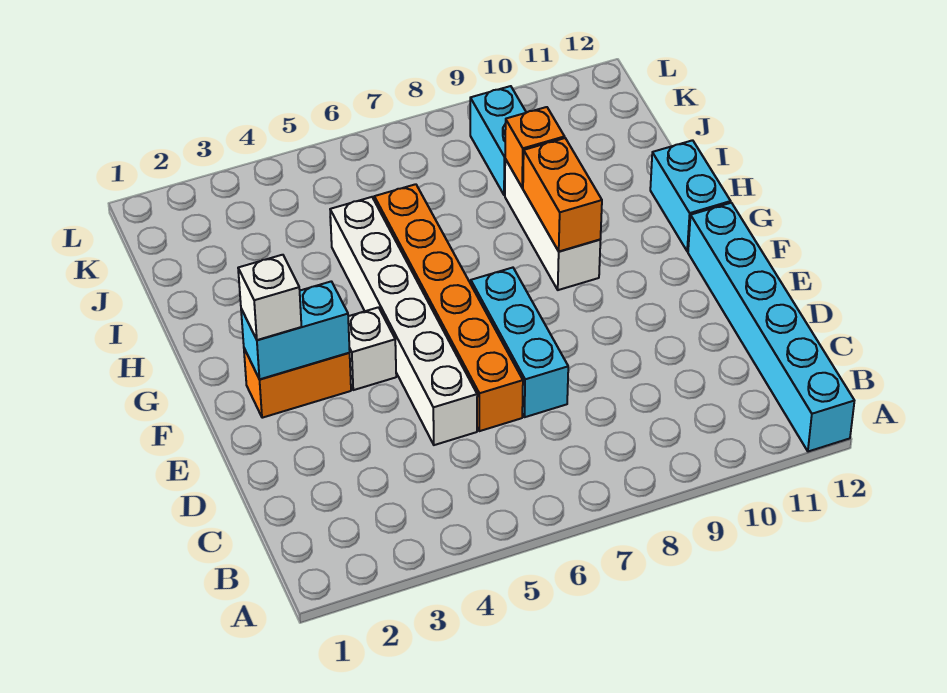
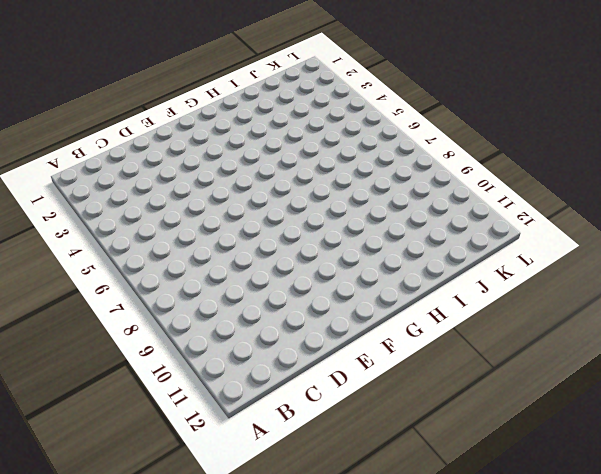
none -> cyan 1x6 brick [688,203,854,452]
none -> white 1x6 brick [330,197,477,445]
none -> orange 1x6 brick [374,184,523,431]

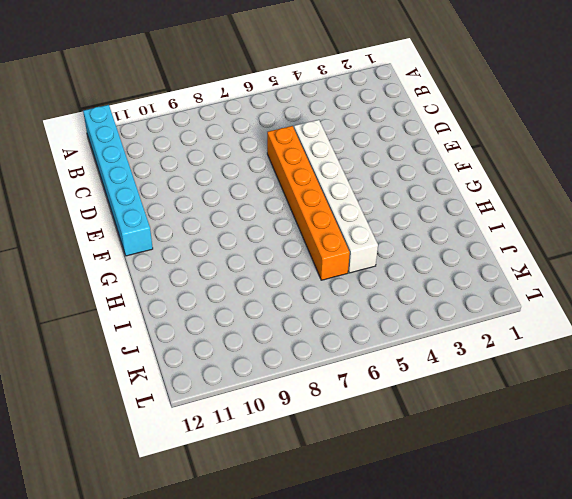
none -> cyan 1x3 brick [470,268,568,417]
none -> orange 1x2 brick [244,349,351,418]
none -> white 1x1 brick [348,307,396,390]

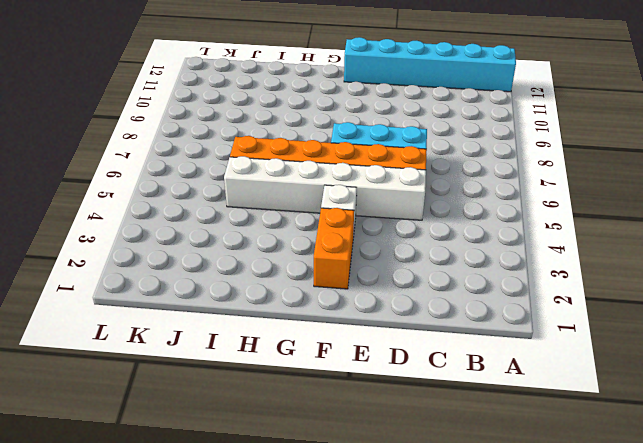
none -> white 1x3 brick [505,159,600,290]
none -> cyan 1x2 brick [650,140,731,251]
none -> cyan 1x2 brick [470,86,526,195]

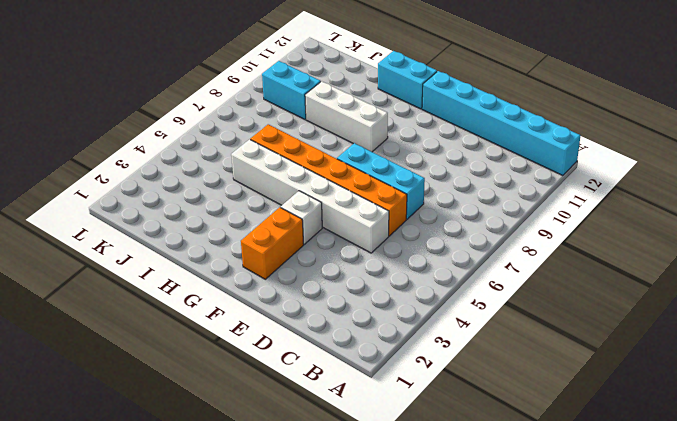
none -> cyan 1x2 brick [241,281,350,380]
none -> orange 1x2 brick [523,138,602,252]
none -> orange 1x1 brick [505,107,564,188]

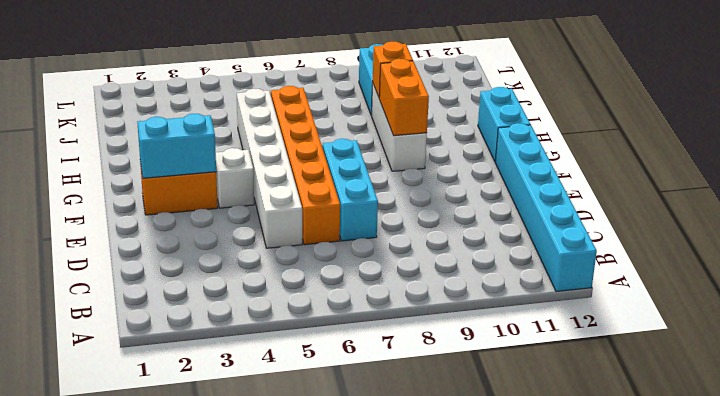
none -> white 1x1 brick [238,255,301,340]

